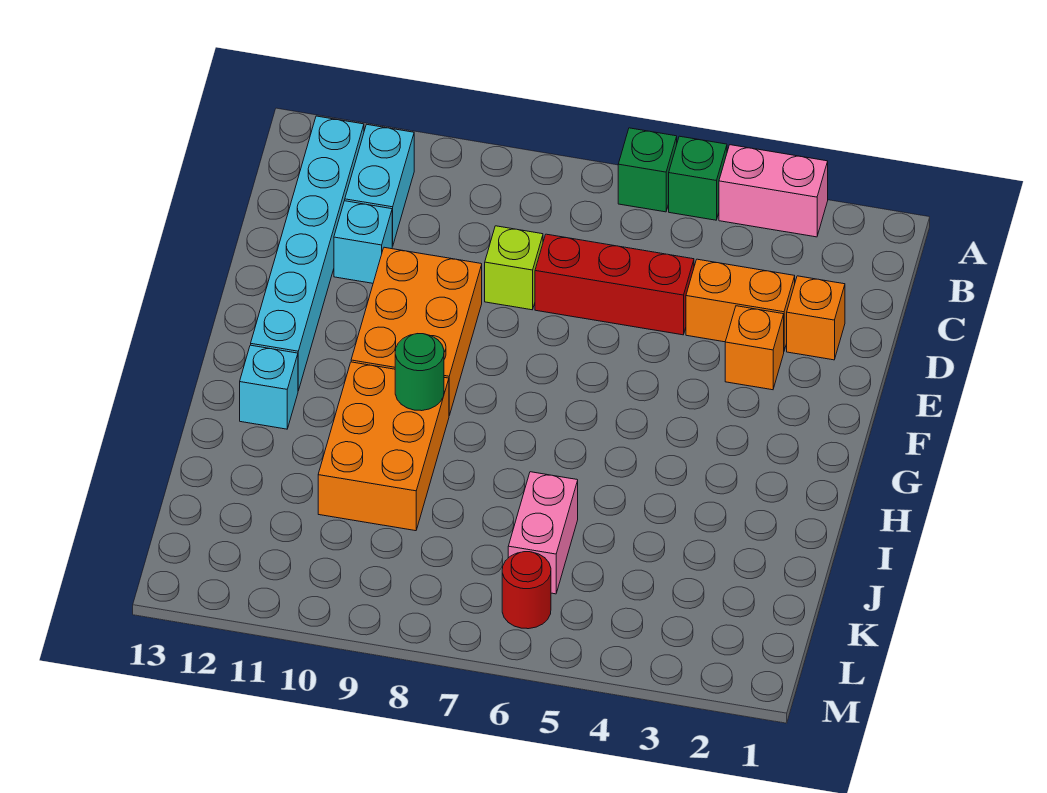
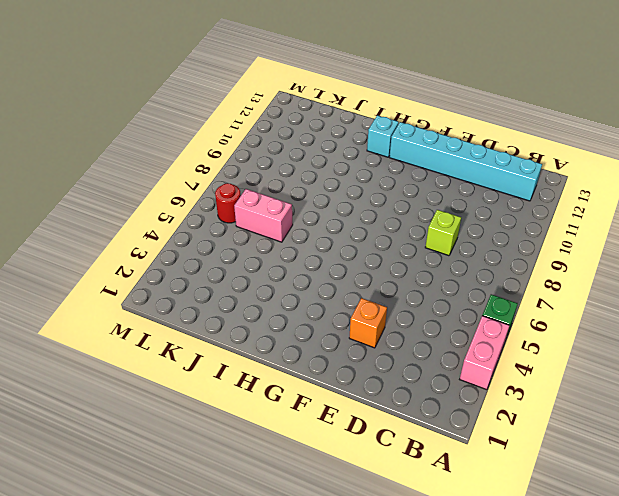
none -> green 1x1 brick [618,128,677,212]
none -> cyan 1x2 brick [345,124,414,246]
none -> orange 1x1 brick [787,276,845,360]

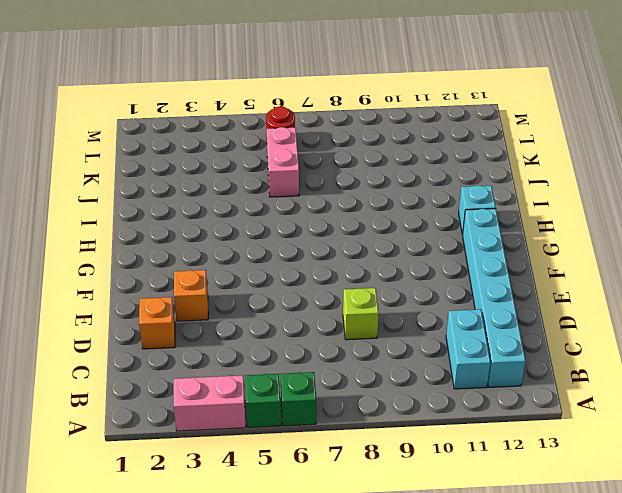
none -> orange 1x2 brick [686,259,795,350]
none -> red 1x3 brick [535,234,694,335]
none -> cyan 1x1 brick [334,201,392,283]

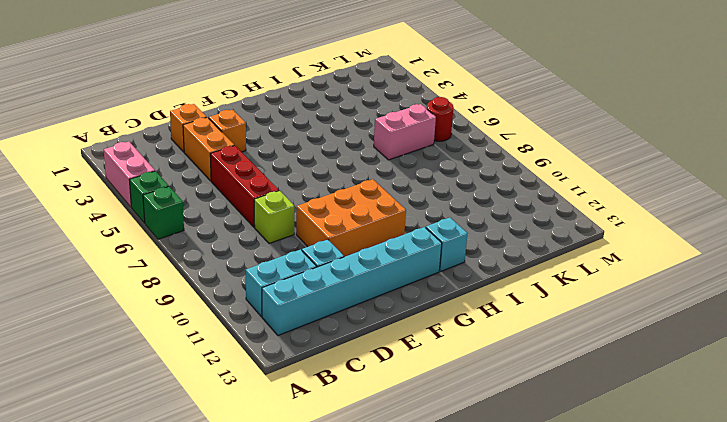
none -> orange 2x3 brick [318,362,449,531]
none -> green 1x1 round brick [395,334,444,411]

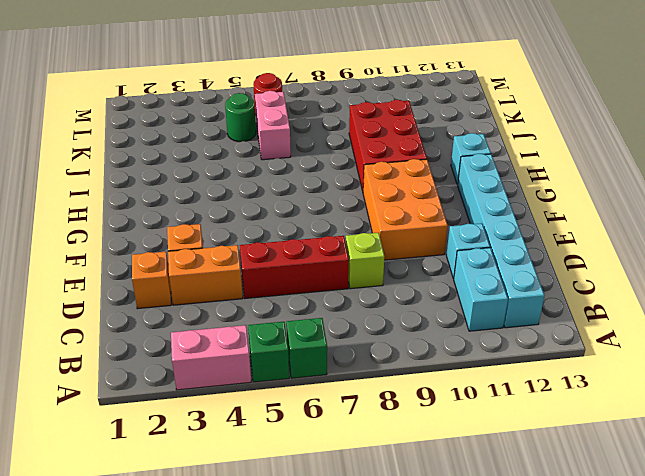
red 2x3 brick [349,100,427,191] -> orange 2x3 brick [318,362,449,531]
green 1x1 round brick [225,93,256,142] -> green 1x1 round brick moved to [395,334,444,411]

